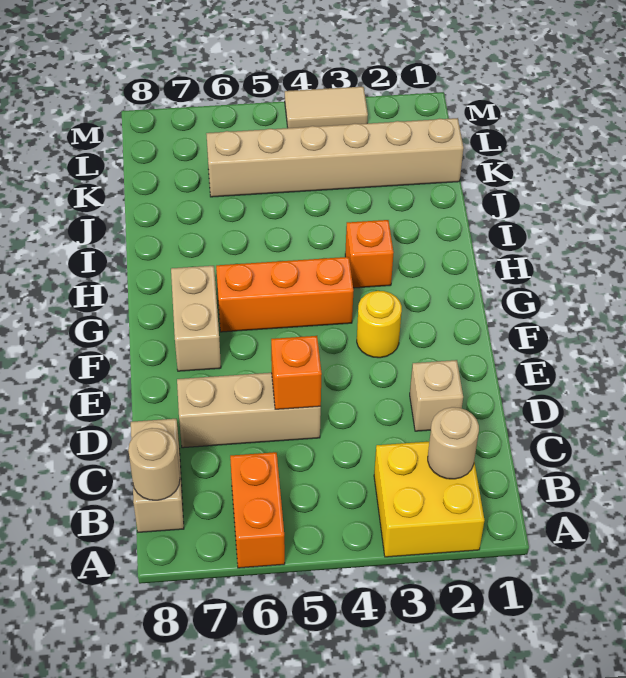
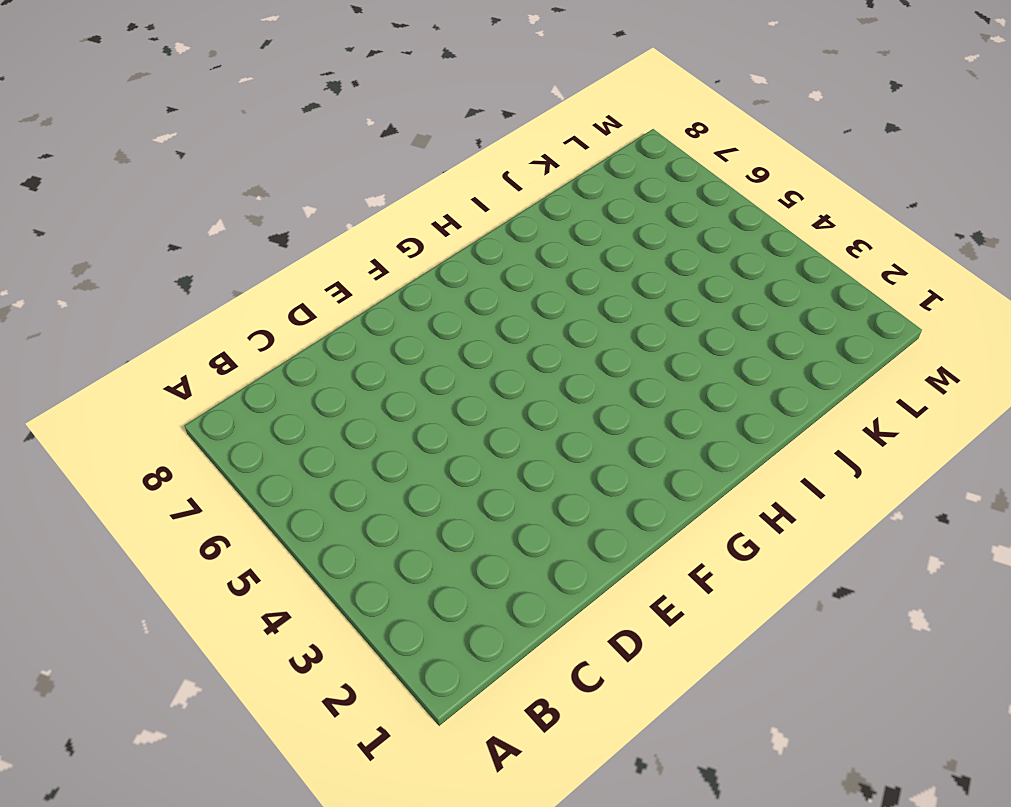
none -> yellow 2x2 brick [374,442,484,557]
none -> orange 1x2 brick [230,452,285,568]
none -> tan 1x2 brick [131,419,184,532]

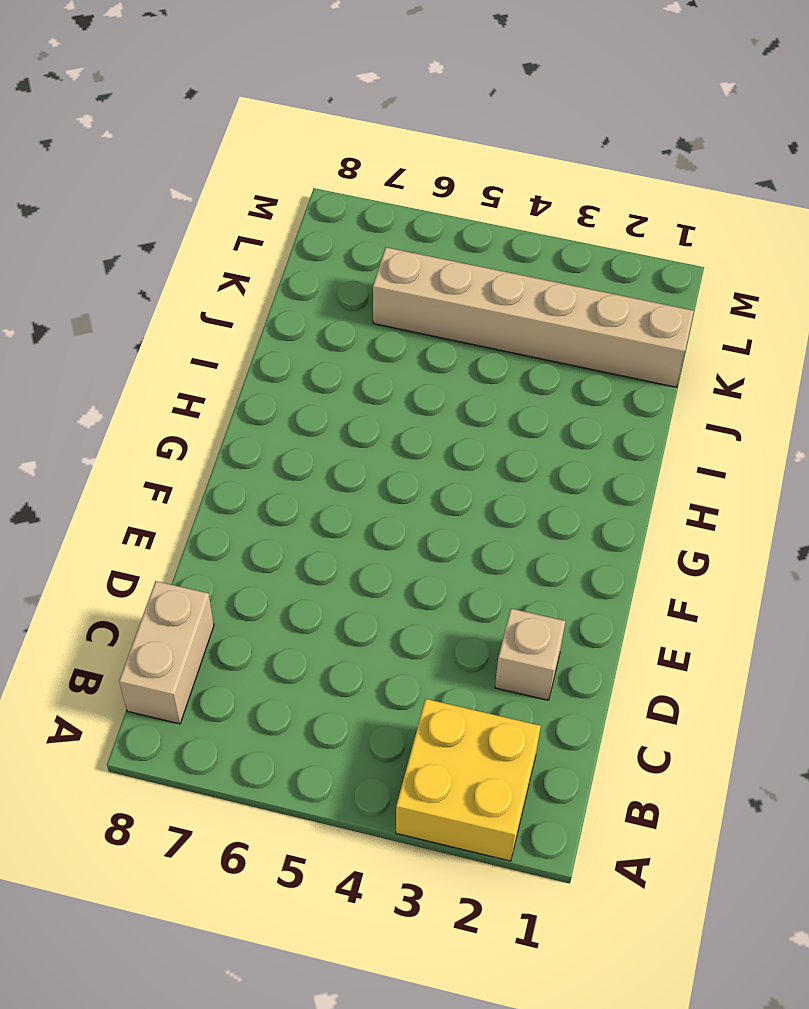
none -> orange 1x2 brick [230,452,285,568]
none -> tan 1x3 brick [177,373,321,448]
none -> yellow 1x1 round brick [357,291,402,358]

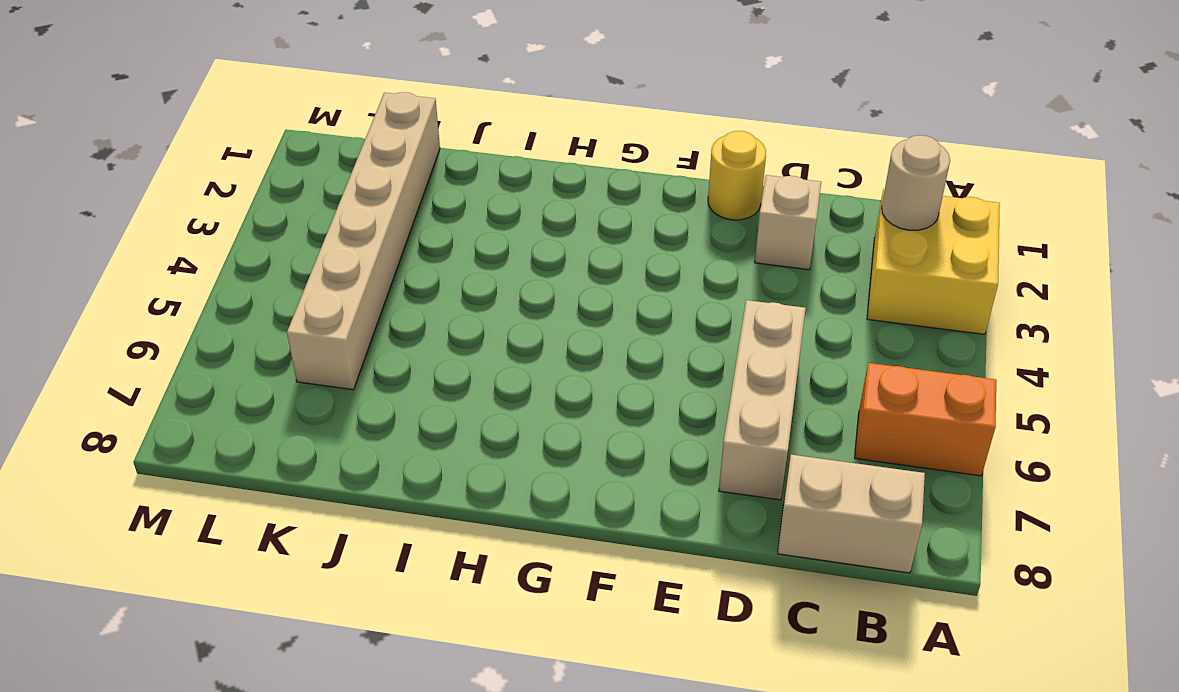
yellow 1x1 round brick [708,131,766,220] -> yellow 1x1 round brick moved to [357,291,402,358]
none -> tan 1x2 brick [171,266,221,371]
none -> orange 1x3 brick [216,257,353,332]
none -> orange 1x1 brick [345,220,394,288]

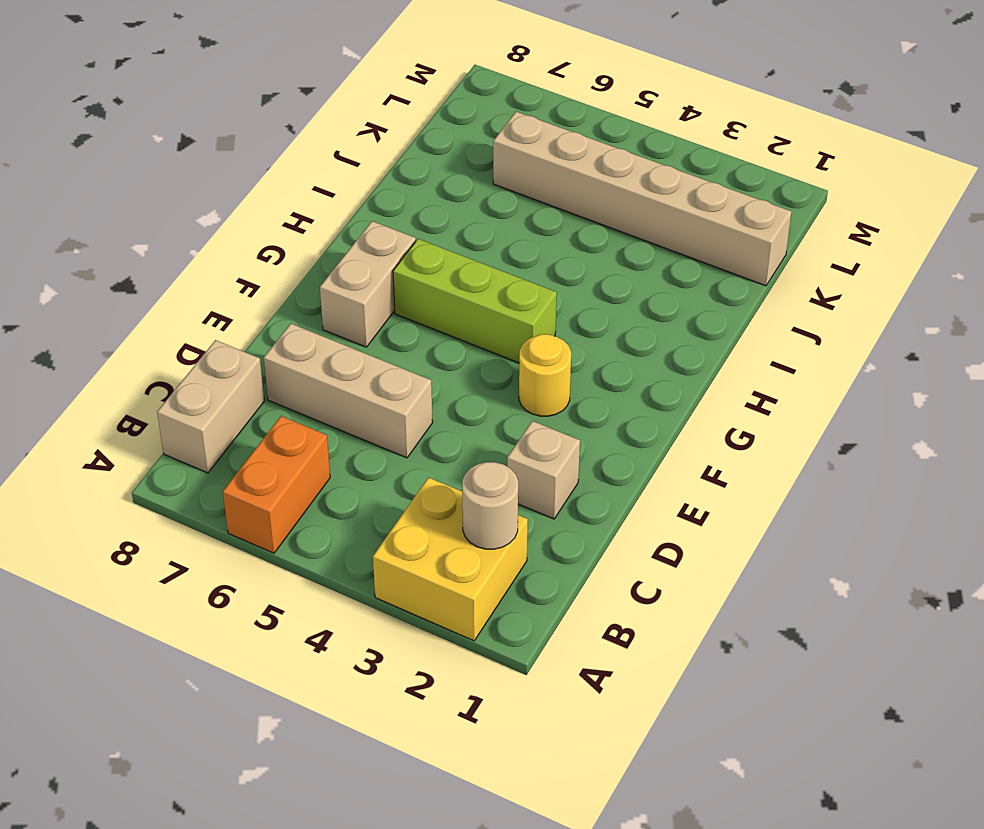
lime 1x3 brick [393,239,557,363] -> orange 1x3 brick [216,257,353,332]
none -> orange 1x1 brick [345,220,394,288]
none -> tan 1x2 tile [285,87,368,128]
none -> tan 1x1 round brick [128,428,180,500]

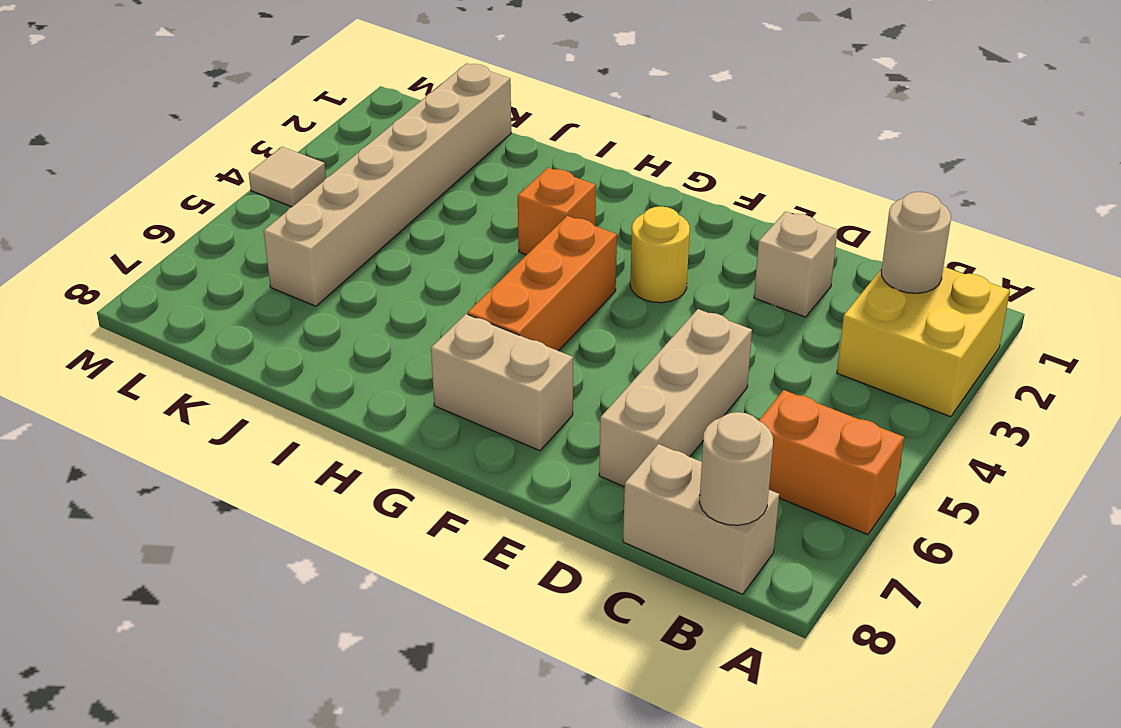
tan 1x1 tile [249,147,326,207] -> tan 1x2 tile [285,87,368,128]
none -> orange 1x1 brick [271,336,322,409]

